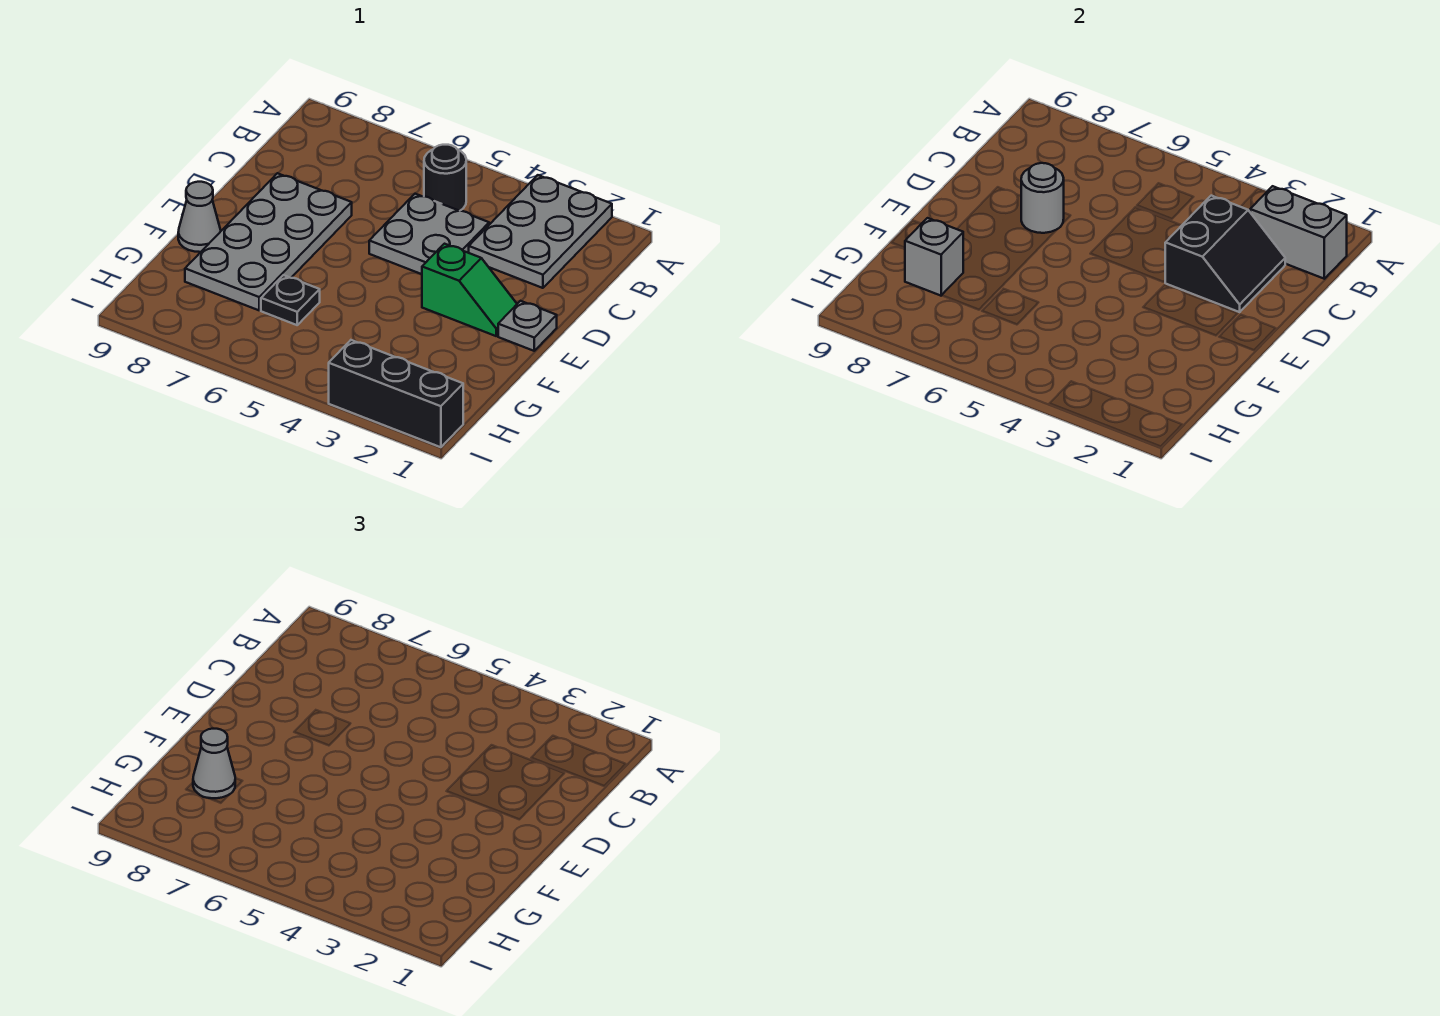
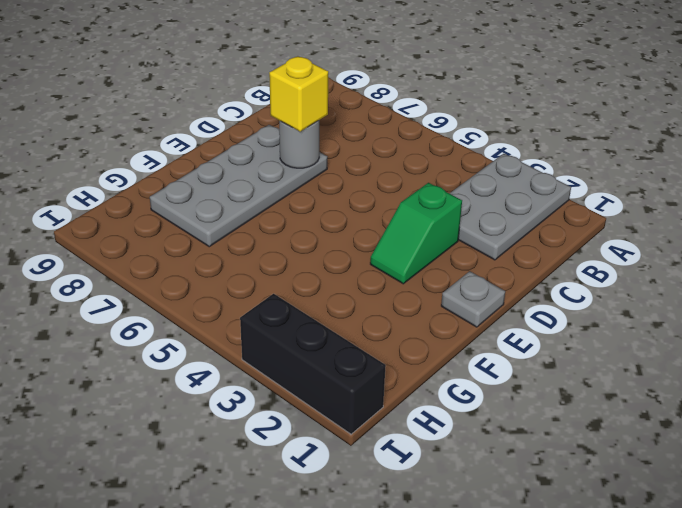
green 1x2 slope [370,183,462,284] -> green 1x2 slope turned to [422,244,517,336]
yellow 1x1 brick [269,56,328,131] -> none
none -> black 1x1 round brick [424,145,466,211]
none -> grey 2x2 plate [369,194,489,274]
none -> grey 1x1 cone [178,182,221,252]

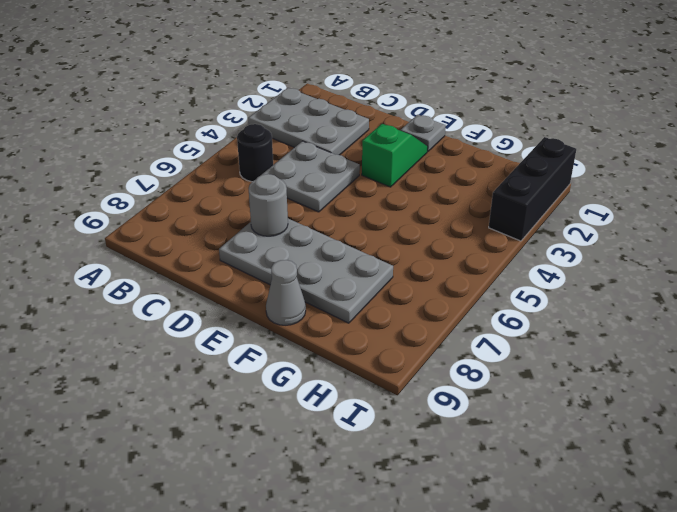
none -> black 1x1 plate [261,275,320,325]
none -> grey 1x2 brick [1250,186,1347,279]
none -> black 2x2 slope [1165,196,1285,312]

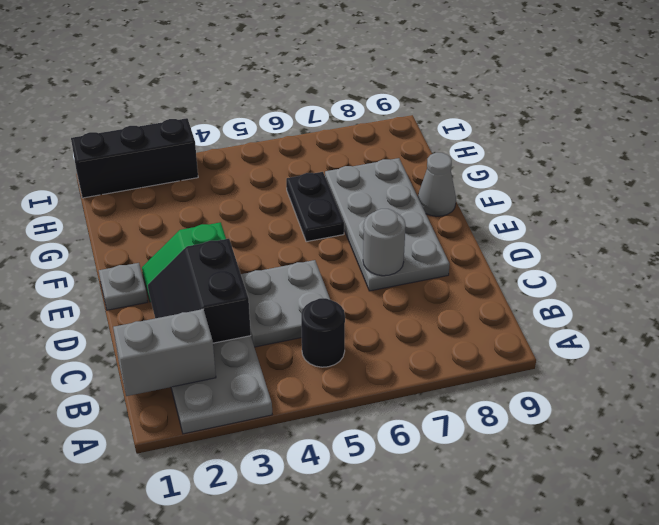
black 1x2 plate [286,172,344,242] -> black 1x1 plate [261,275,320,325]
none -> grey 1x1 brick [905,218,963,296]
none -> grey 1x1 cone [193,729,235,798]

